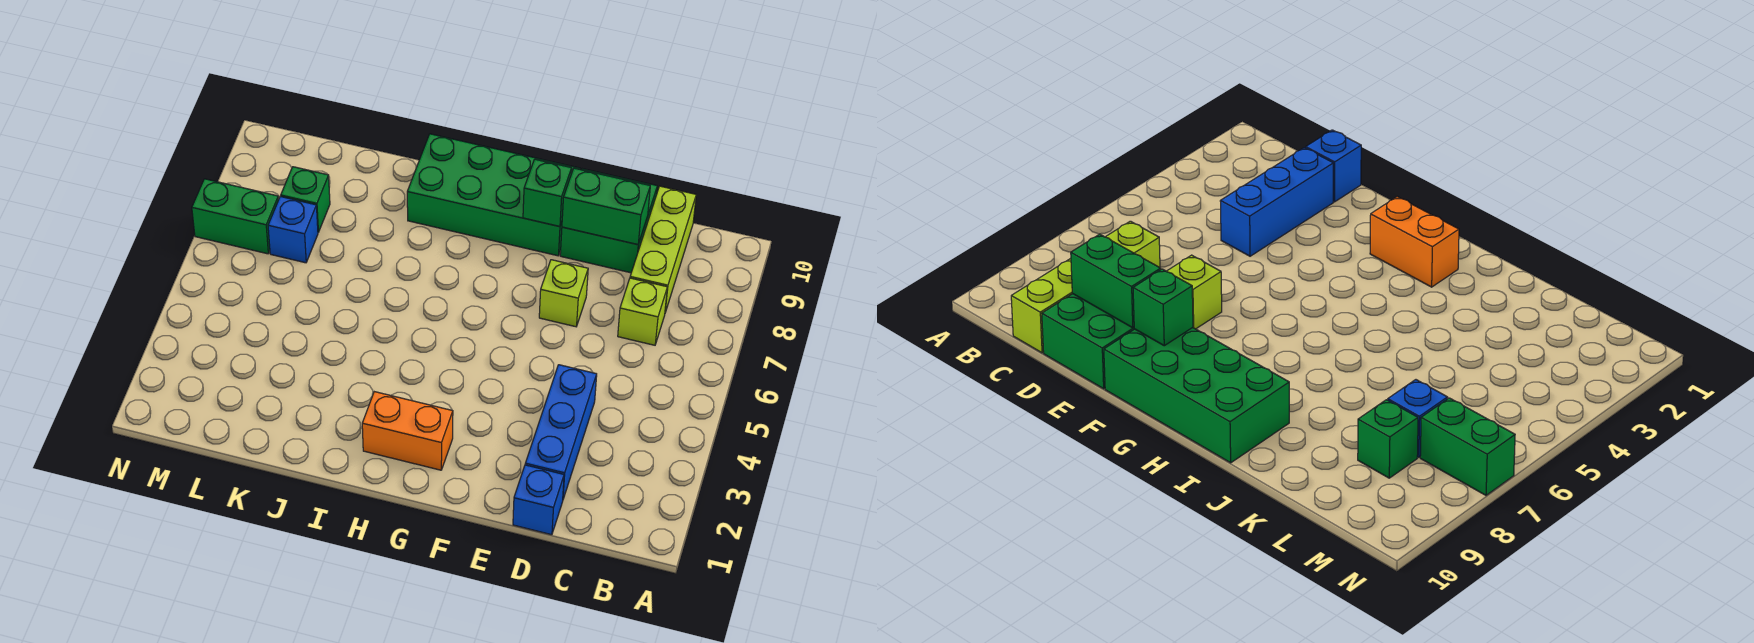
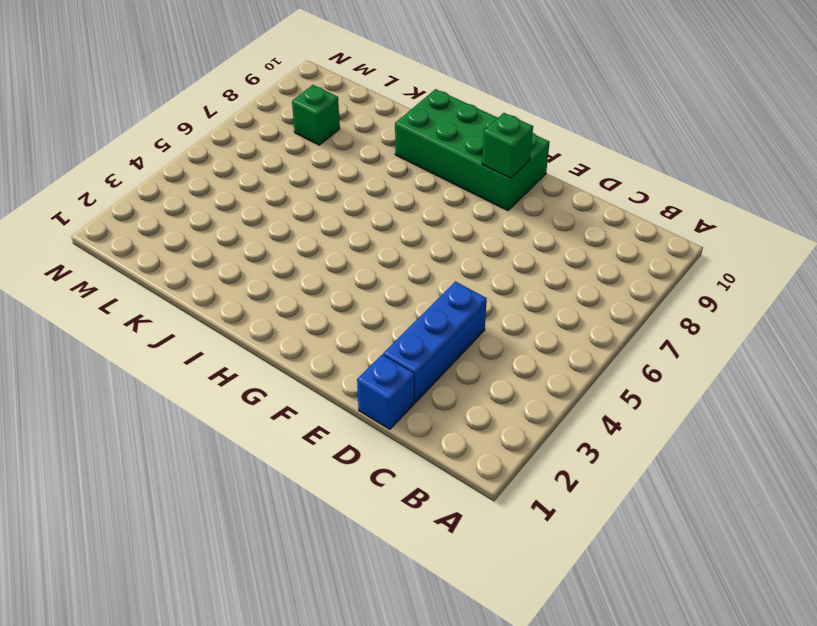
none -> lime 1x1 brick [618,278,667,345]
none -> lime 1x3 brick [630,186,696,312]
none -> green 2x2 brick [560,169,657,273]

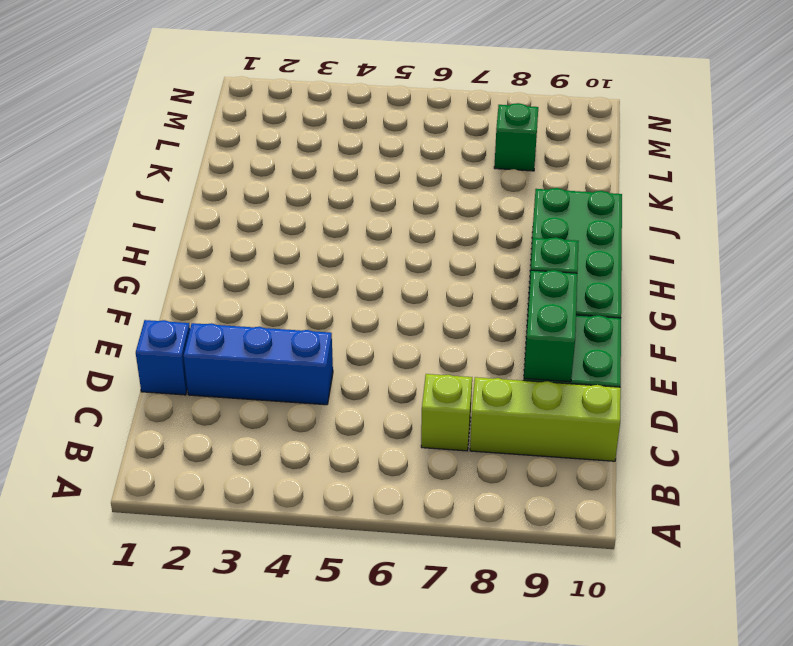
none -> lime 1x1 brick [539,260,588,327]
none -> orange 1x2 brick [362,392,453,470]
none -> blue 1x1 brick [268,196,318,263]

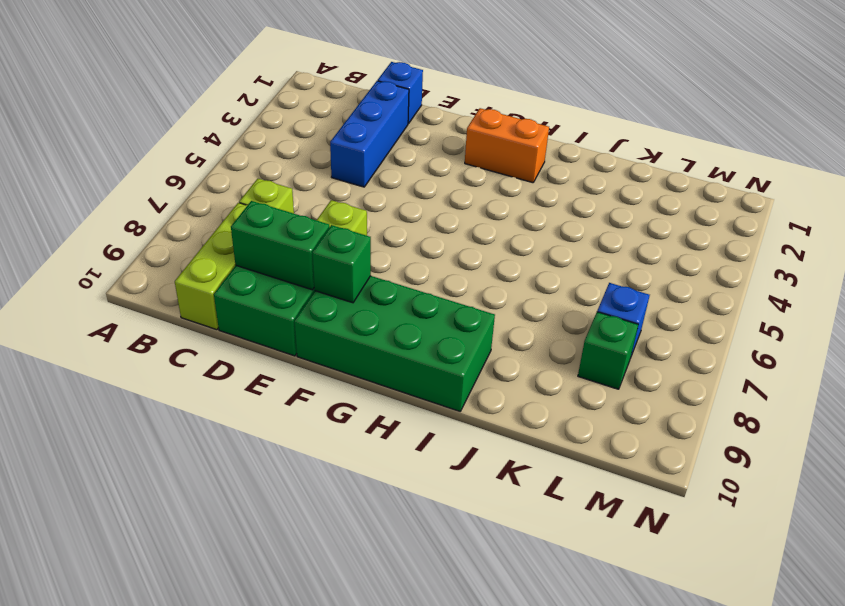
none -> green 1x2 brick [192,179,279,254]

